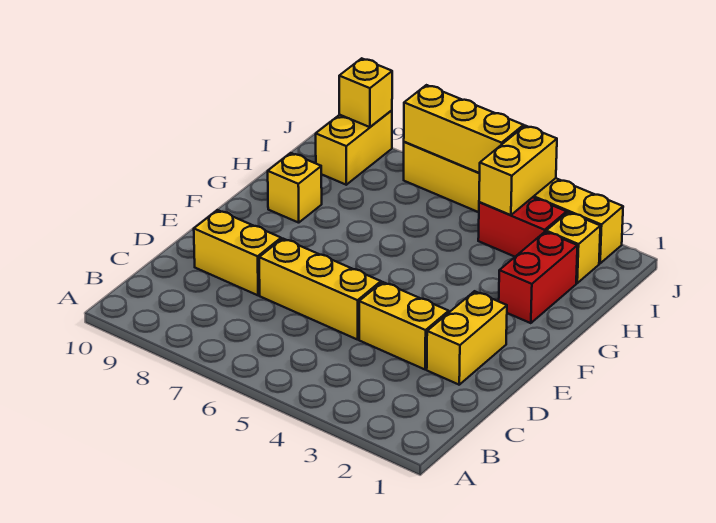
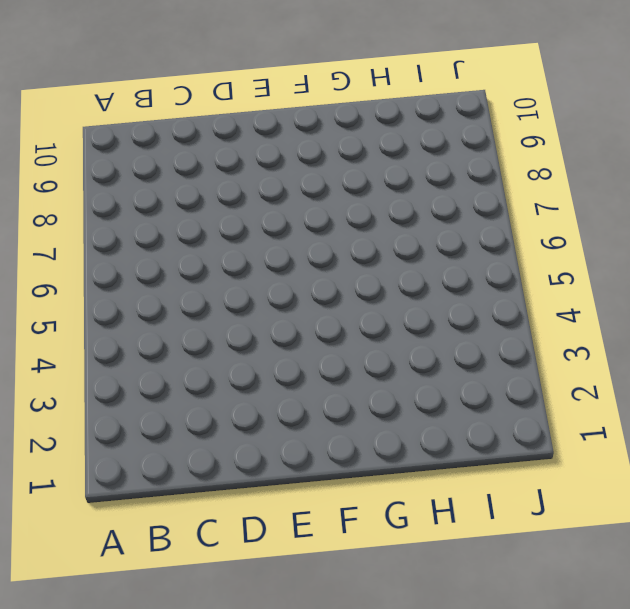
none -> yellow 1x2 brick [427,291,507,385]
none -> yellow 1x2 brick [359,282,449,369]
none -> yellow 1x3 brick [259,239,381,340]

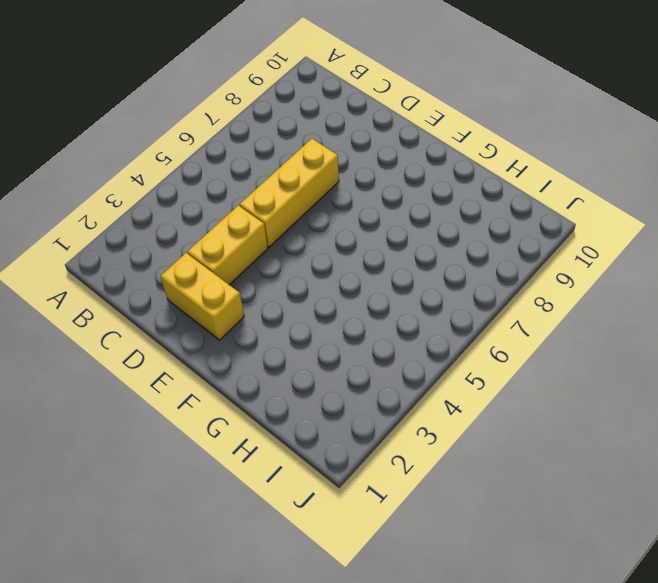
none -> yellow 1x2 brick [194,210,281,295]
none -> red 1x2 brick [499,232,577,323]
none -> yellow 1x1 brick [268,153,322,223]

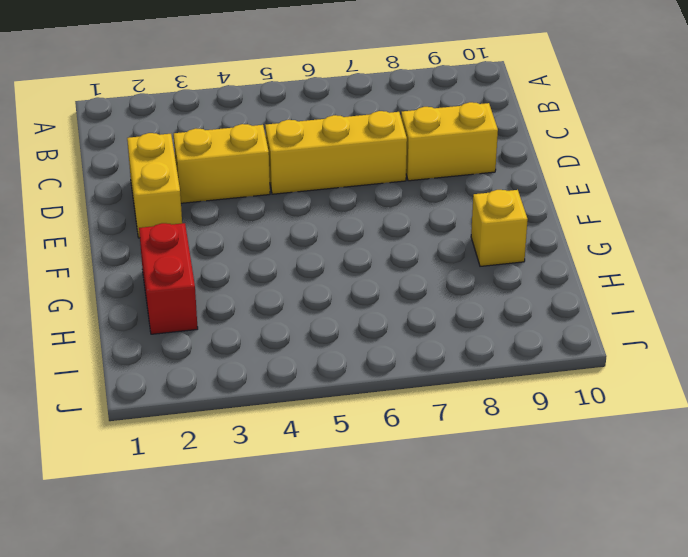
none -> yellow 1x1 brick [546,212,600,283]
none -> red 1x2 brick [478,197,567,257]
none -> yellow 1x2 brick [316,110,392,185]

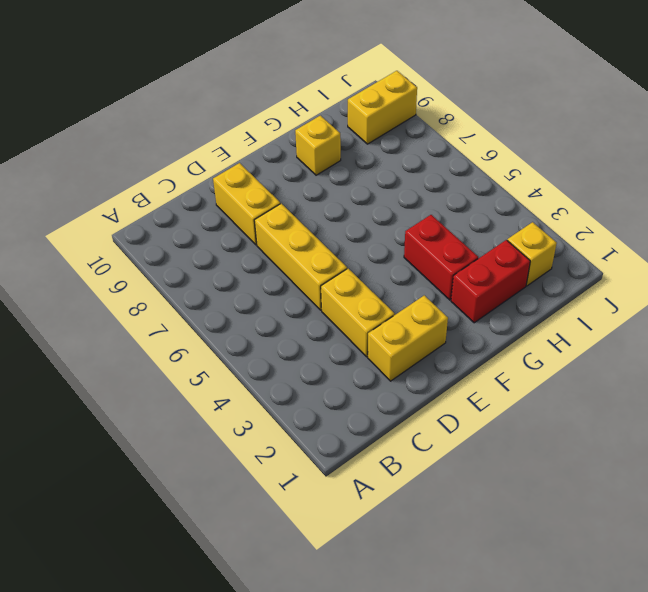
red 1x2 brick [404,215,478,300] -> red 1x2 brick moved to [478,197,567,257]
none -> yellow 1x6 brick [404,142,623,263]
none -> yellow 1x2 brick [479,126,557,215]
none -> yellow 1x3 brick [404,85,524,173]

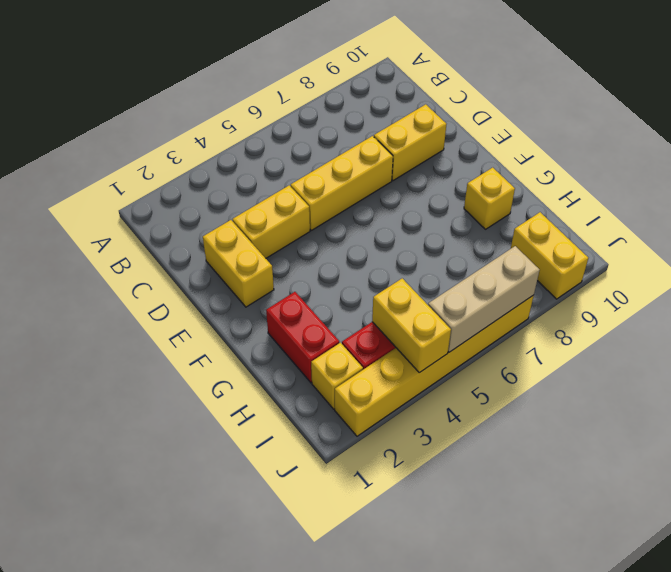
tan 1x3 brick [428,246,540,352] -> yellow 1x3 brick [404,85,524,173]
none -> yellow 1x1 brick [339,58,392,127]

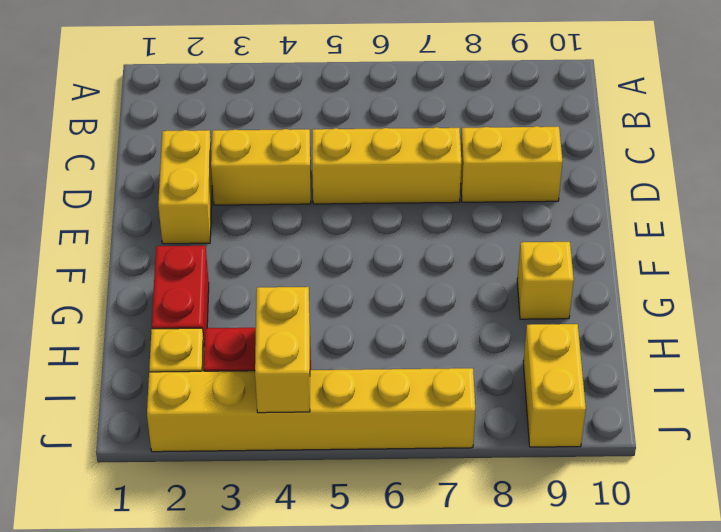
none -> yellow 1x3 brick [404,85,524,173]
none -> yellow 1x1 brick [339,58,392,127]

